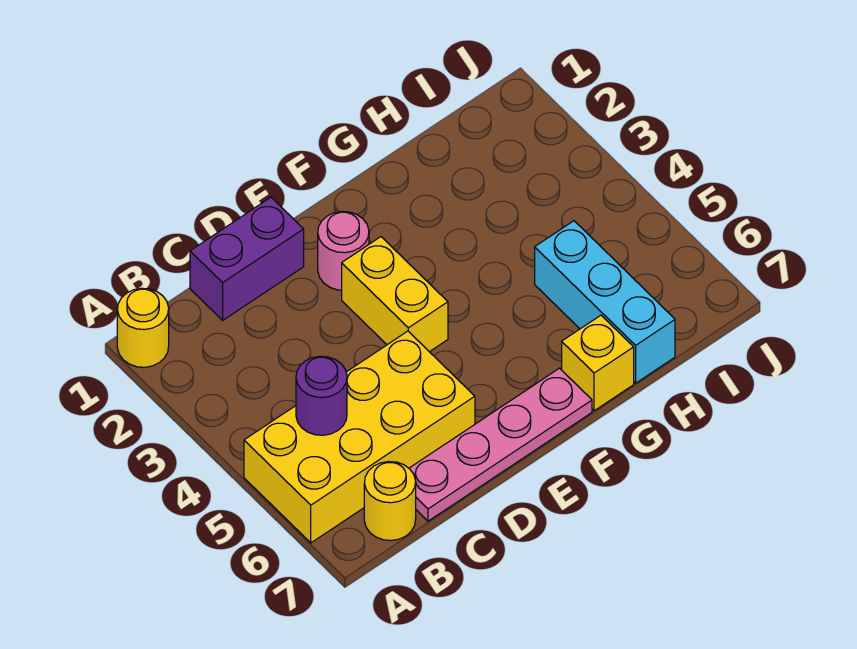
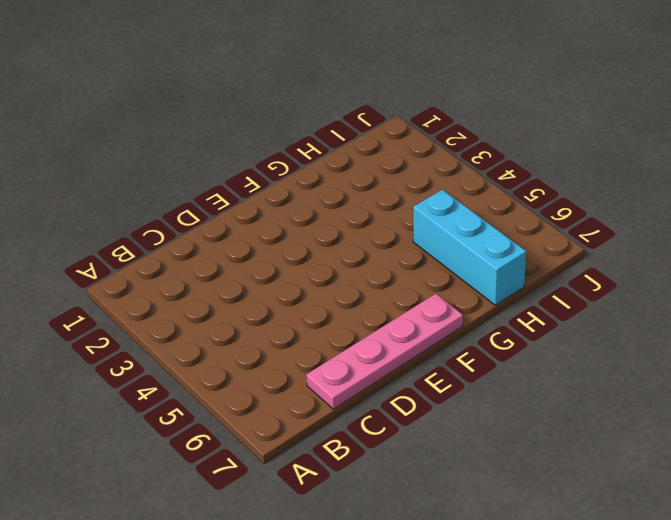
none -> yellow 1x1 round brick [117,288,169,367]
none -> yellow 2x4 brick [244,331,475,543]

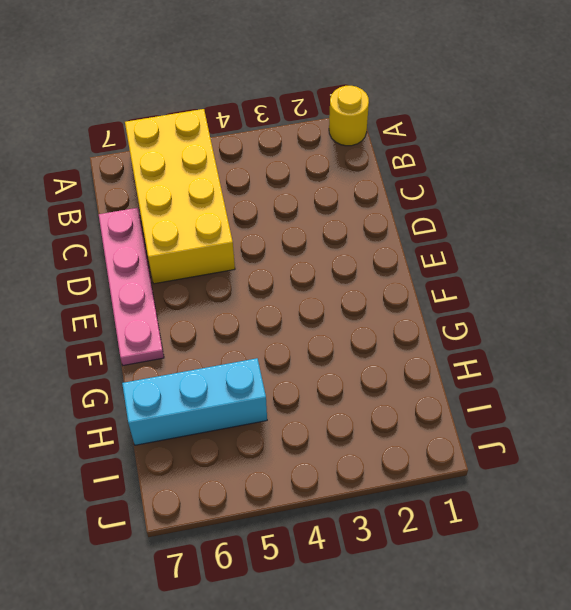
none -> yellow 1x1 round brick [364,462,416,541]
none -> purple 1x2 brick [190,197,304,320]

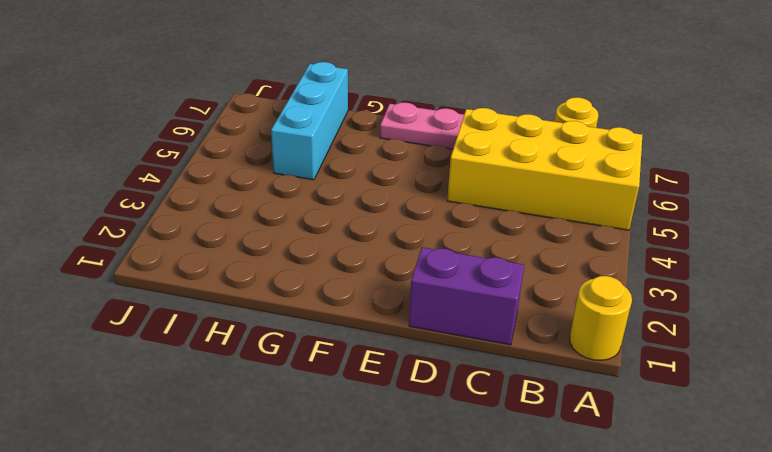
none -> pink 1x1 round brick [318,211,369,290]
none -> yellow 1x2 brick [342,237,448,352]

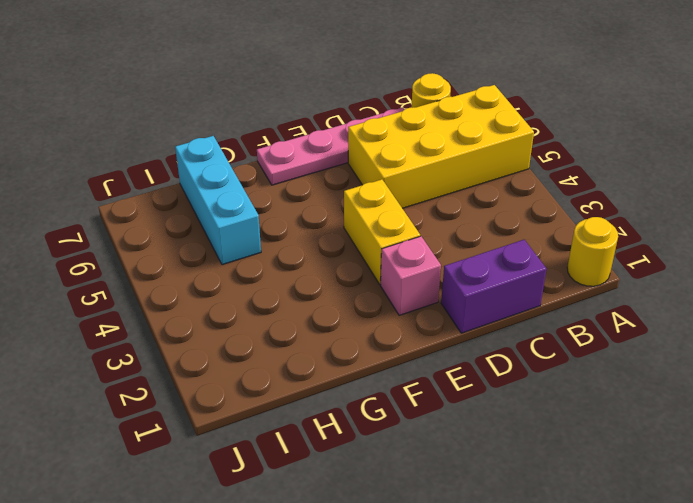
pink 1x1 brick [381,236,441,315] -> pink 1x1 round brick [318,211,369,290]
none -> yellow 1x1 brick [562,315,634,411]
none -> purple 1x1 round brick [296,356,347,435]

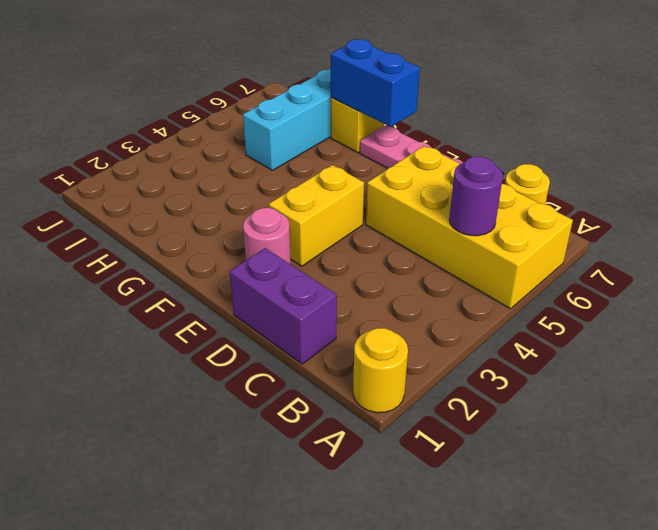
blue 1x2 brick [331,39,420,127] -> none

